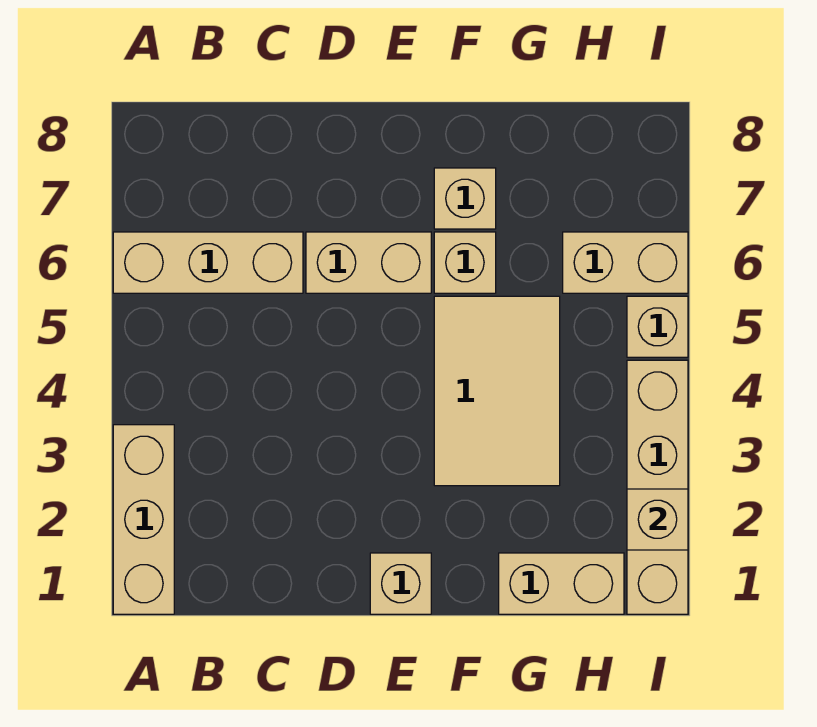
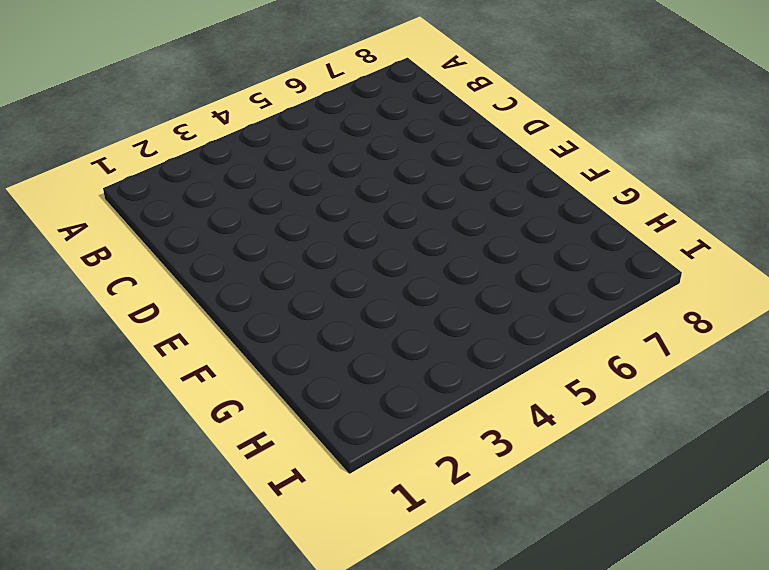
none -> tan 1x3 brick [113,425,174,614]
none -> tan 1x3 brick [113,232,303,293]
none -> tan 1x2 brick [306,232,431,293]

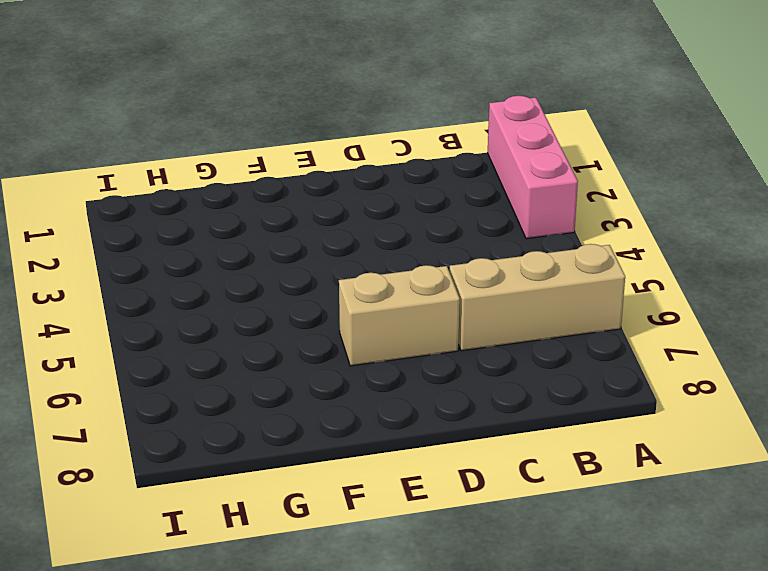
pink 1x3 brick [488,96,578,239] -> tan 1x3 brick [113,425,174,614]
none -> tan 1x1 brick [370,553,431,614]
none -> tan 2x3 tile [434,296,560,486]
none -> tan 1x1 brick [434,232,496,293]

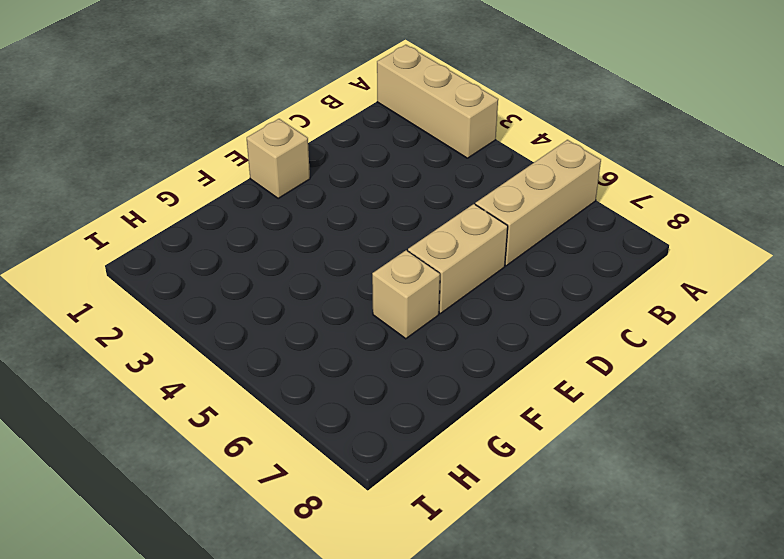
none -> tan 2x3 tile [434,296,560,486]
none -> tan 1x1 brick [434,168,496,229]
none -> tan 1x2 brick [499,553,624,614]

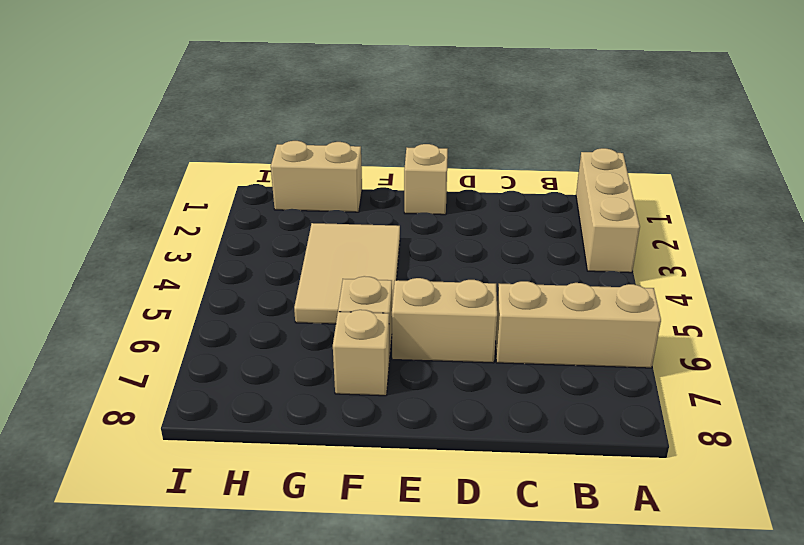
none -> tan 1x2 brick [563,232,688,293]
none -> tan 1x4 brick [627,360,688,614]
none -> tan 1x1 brick [627,296,688,357]

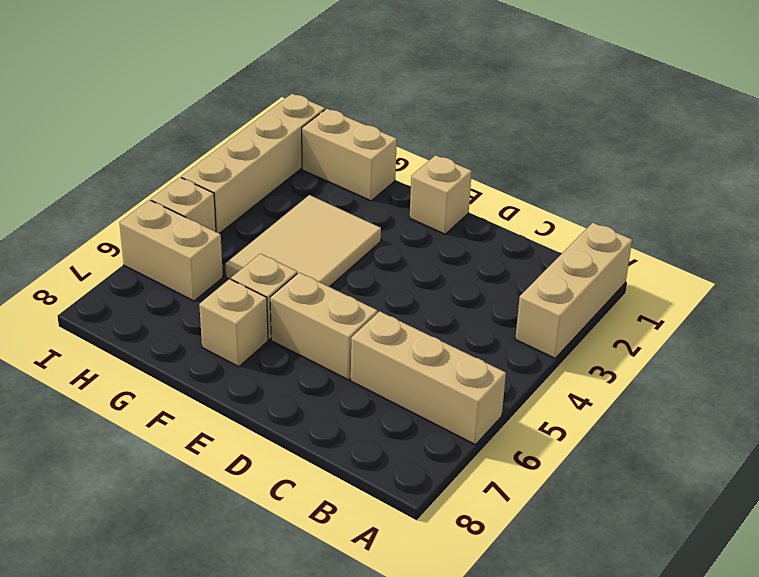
none -> tan 1x1 brick [627,489,688,550]

